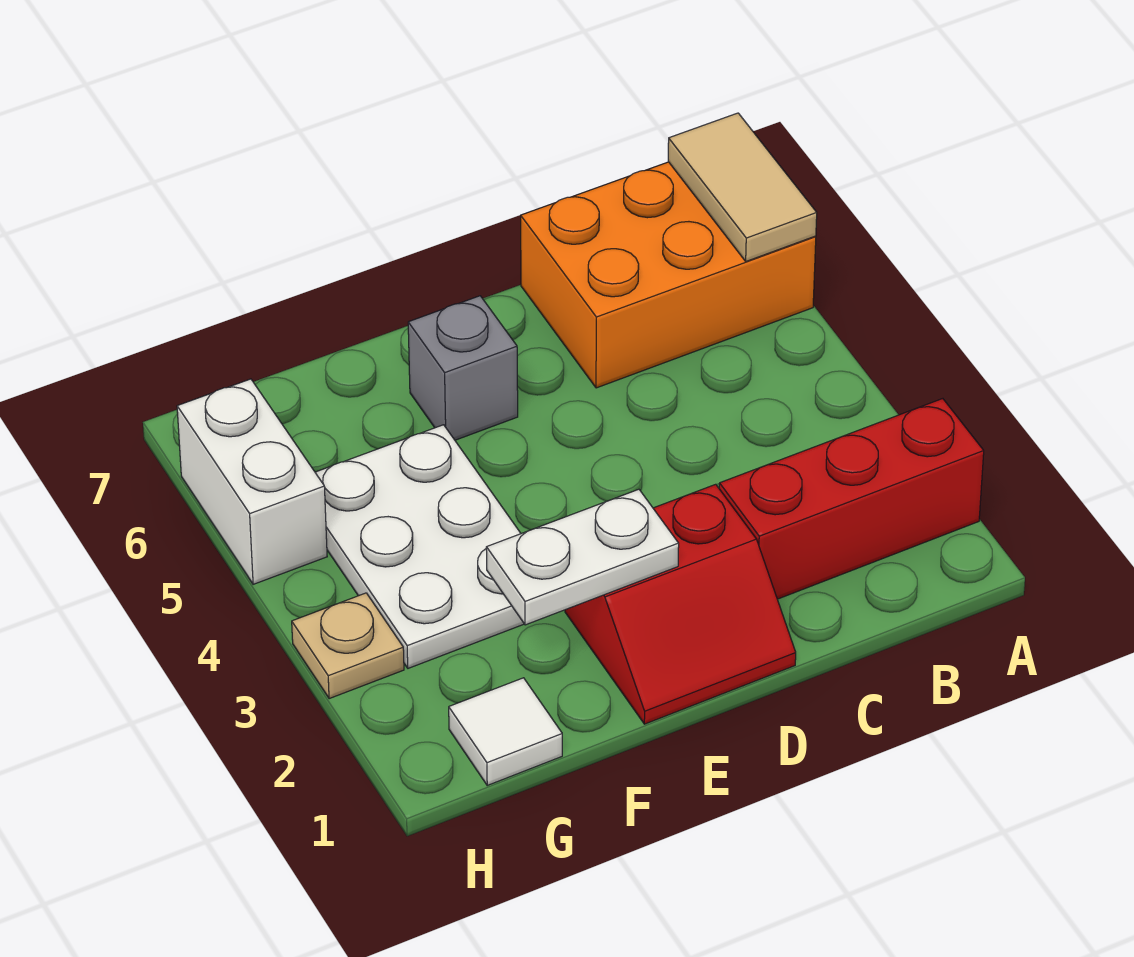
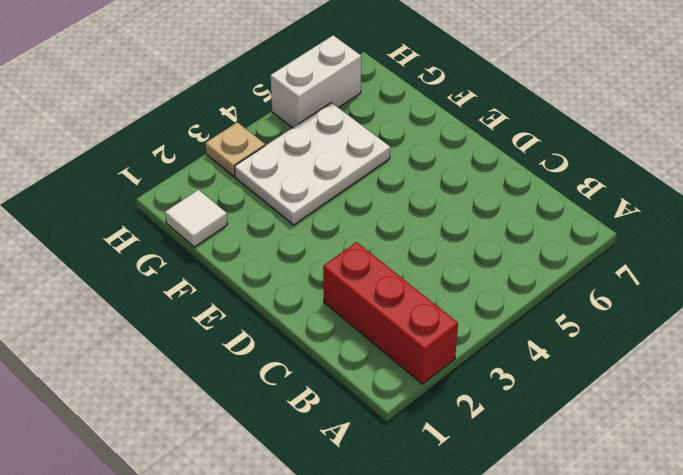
none -> orange 2x3 brick [521,162,816,388]
none -> red 2x2 slope [565,484,796,724]

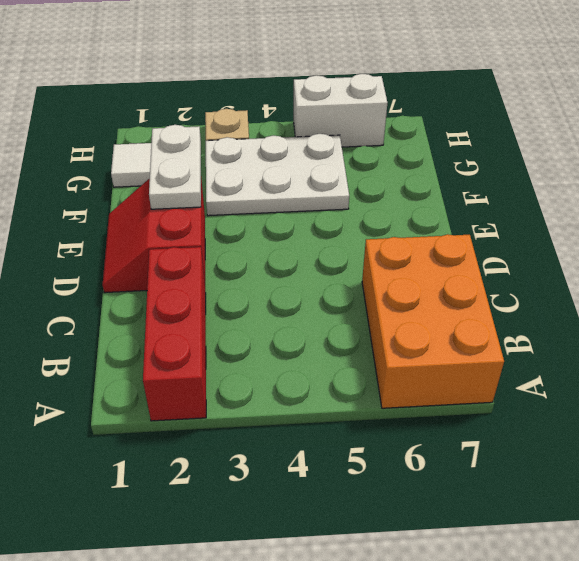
none -> grey 1x1 brick [408,296,518,440]
none -> tan 1x2 tile [668,113,817,261]

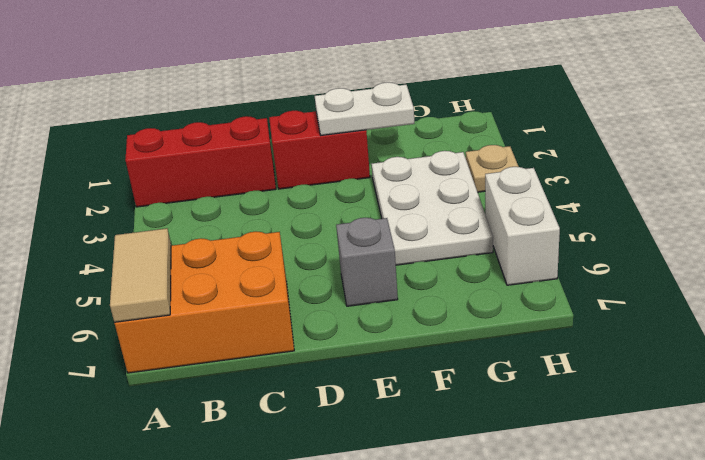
none -> white 1x1 tile [449,678,562,785]

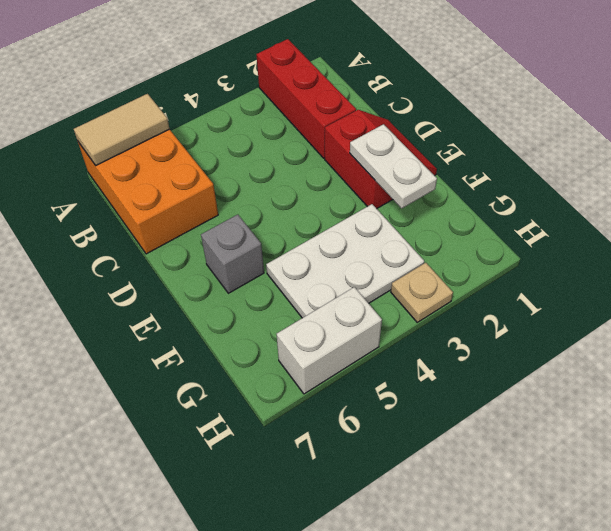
none -> white 1x1 tile [449,678,562,785]

